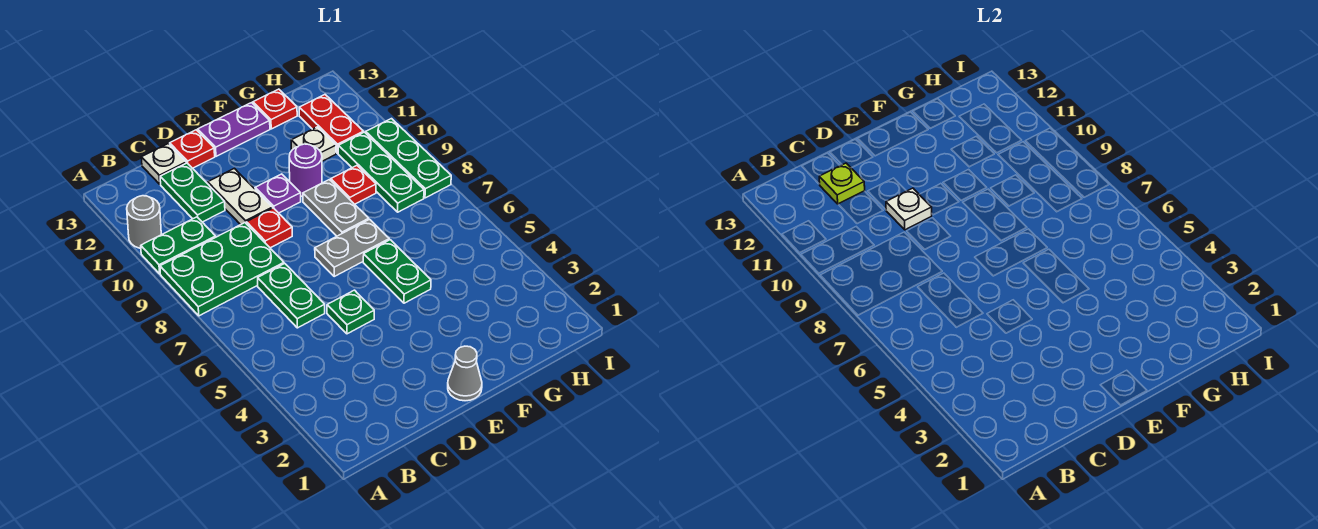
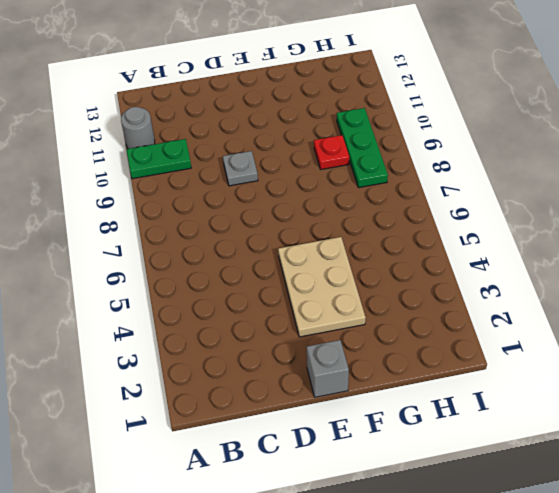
grey 1x1 plate [223,151,258,186] -> red 1x1 plate [247,208,292,248]
grey 1x1 brick [307,340,349,397] -> grey 1x1 cone [448,346,482,401]
tan 2x3 plate [278,237,366,337] -> green 1x2 plate [363,240,431,303]
none -> green 2x3 plate [160,223,284,316]
none -> green 1x2 plate [258,264,325,328]
none -> green 1x2 plate [160,163,225,222]

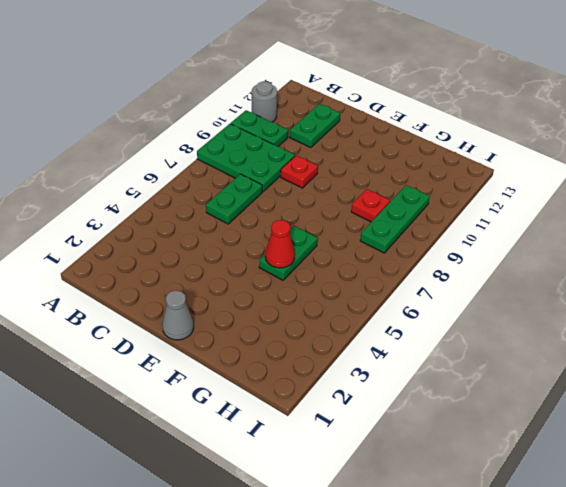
red 1x1 cone [265,220,295,268] -> none
none -> white 1x1 plate [141,144,186,184]
none -> green 1x1 plate [327,290,374,334]
none -> white 1x2 plate [208,168,273,225]

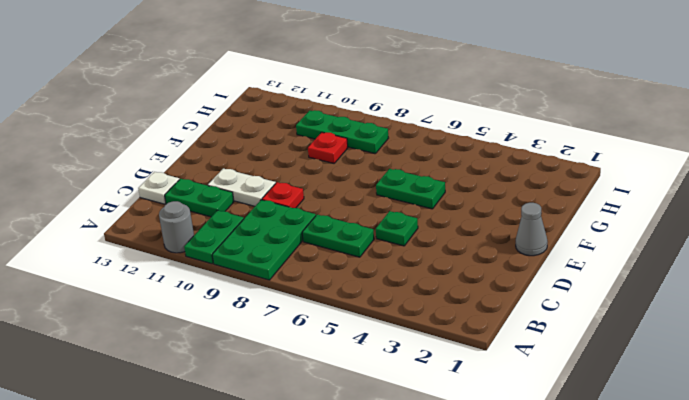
none -> red 1x1 plate [170,130,215,168]
none -> grey 1x2 plate [315,219,389,276]
none -> purple 1x1 plate [255,174,301,213]

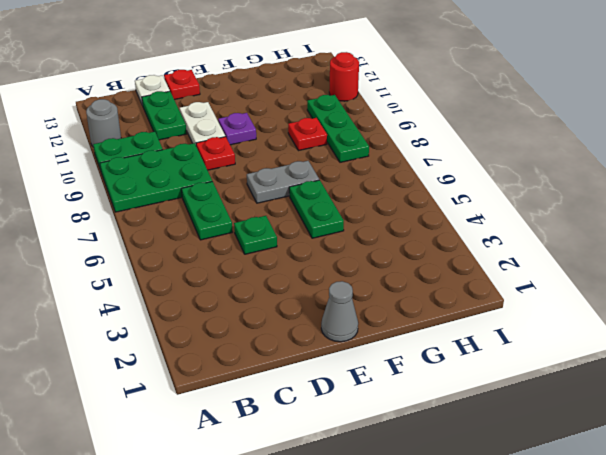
red 1x1 round brick [329,52,359,101] -> none
none -> purple 1x2 plate [198,103,270,156]
none -> grey 1x2 plate [303,180,369,236]
none -> purple 1x1 round brick [289,144,322,196]

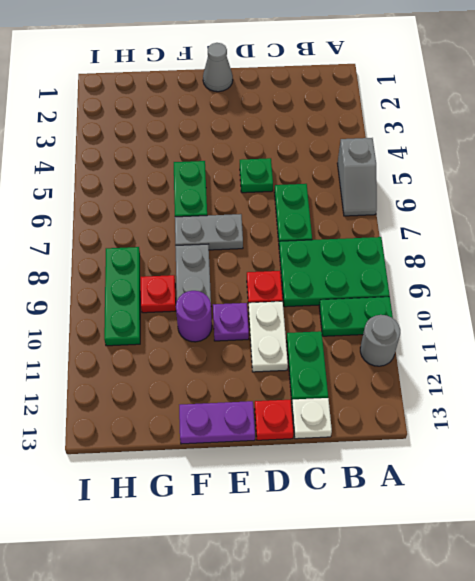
grey 1x2 slope [337,138,377,216] -> none
none -> white 1x1 plate [291,127,336,161]
none -> red 1x1 plate [253,89,297,129]
none -> red 1x2 plate [299,95,363,153]

